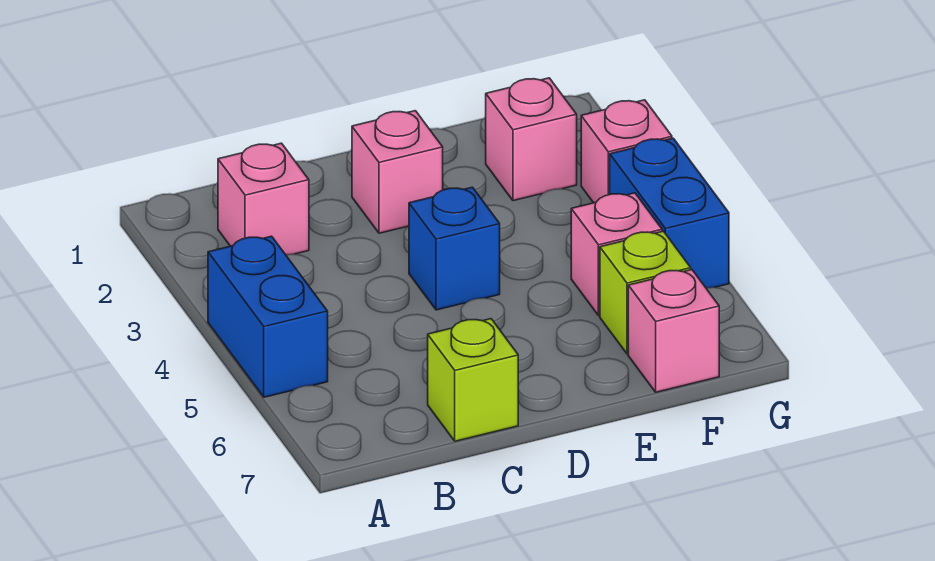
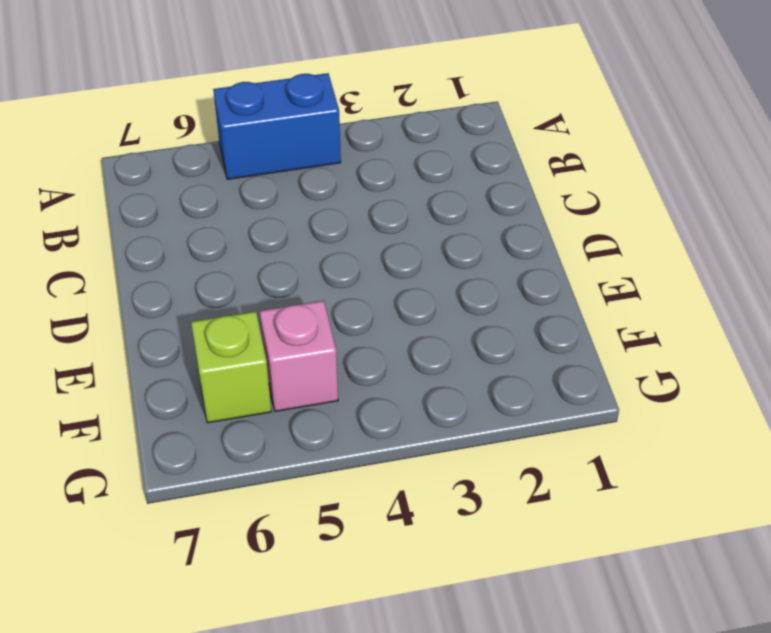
none -> pink 1x1 brick [218,143,309,255]
none -> lime 1x1 brick [428,319,518,441]

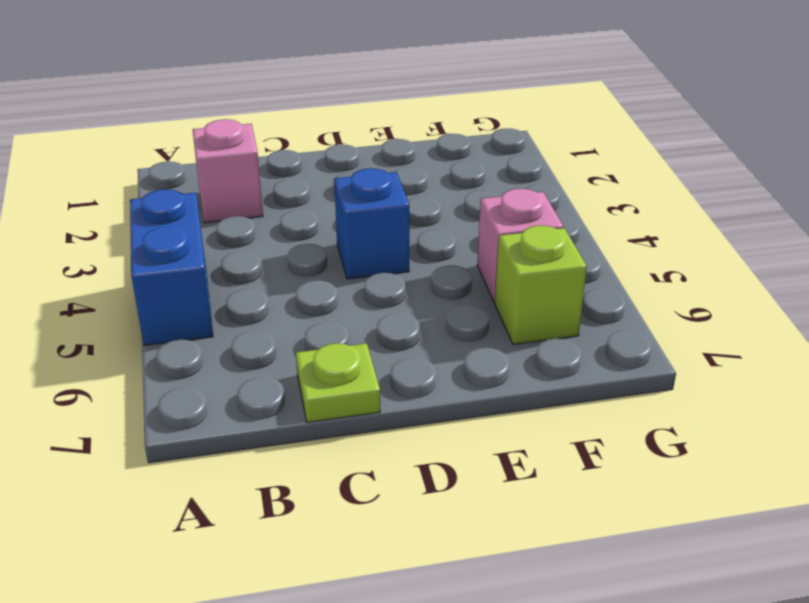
lime 1x1 plate [296,343,380,423] -> lime 1x1 brick [428,319,518,441]
none -> pink 1x1 brick [352,111,443,233]
none -> pink 1x1 brick [486,78,577,201]

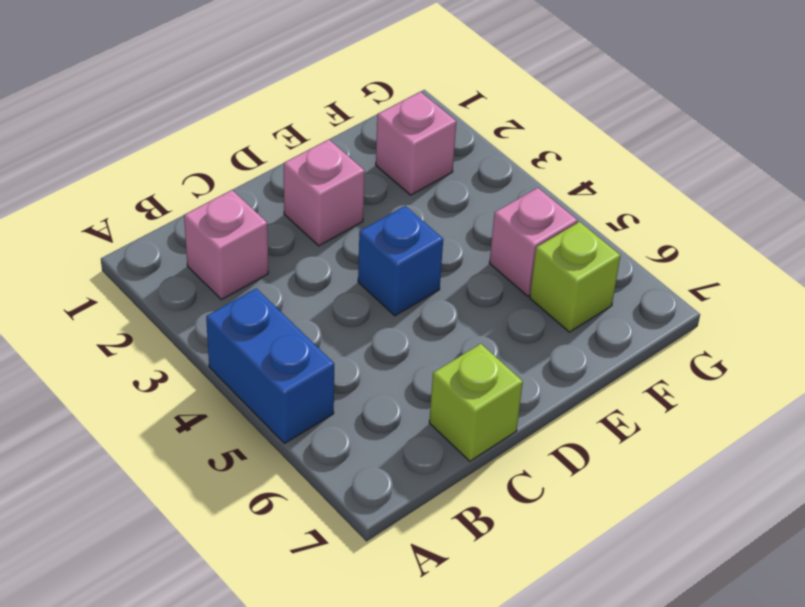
none -> pink 1x1 brick [628,270,719,392]
none -> pink 1x1 brick [581,100,672,203]

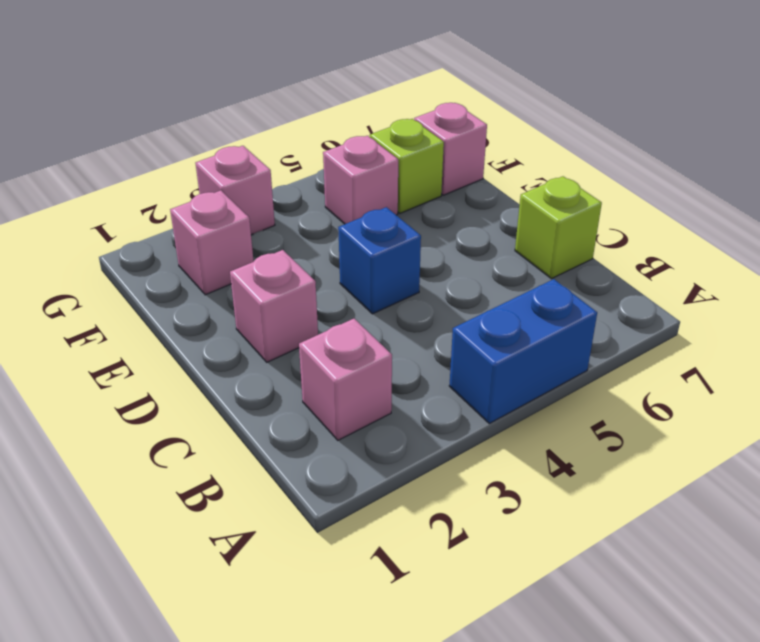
none -> blue 1x2 brick [610,138,729,288]

